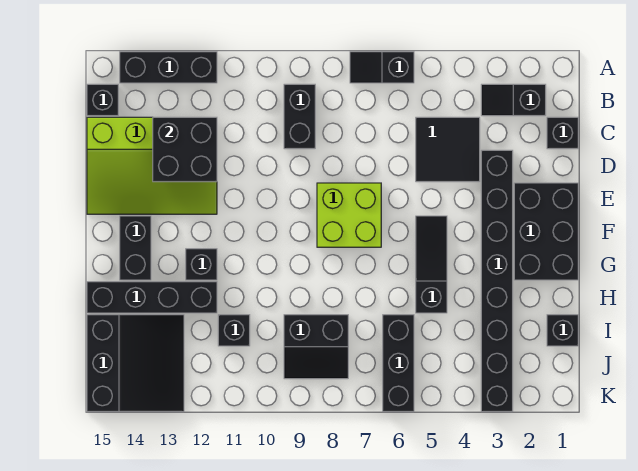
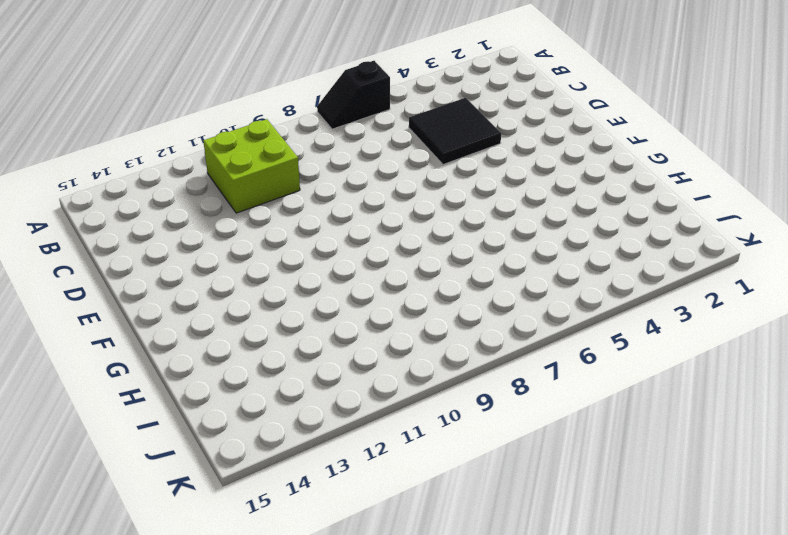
lime 2x2 brick [203,119,300,213] -> lime 2x2 brick moved to [317,183,381,247]
none -> black 1x3 brick [120,52,217,83]
none -> black 1x2 slope [481,84,546,116]
none -> black 1x2 brick [284,84,315,149]

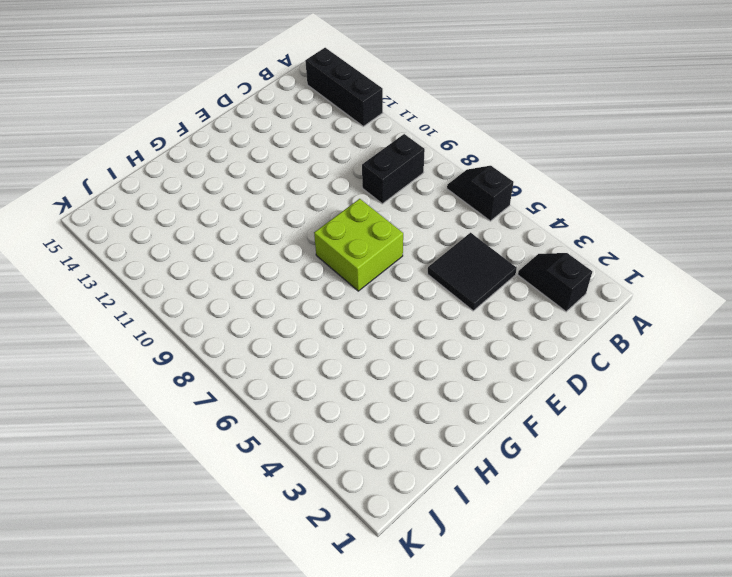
none -> black 1x1 brick [87,84,118,116]
none -> black 1x1 brick [547,117,578,149]
none -> lime 3x4 slope [87,117,217,214]

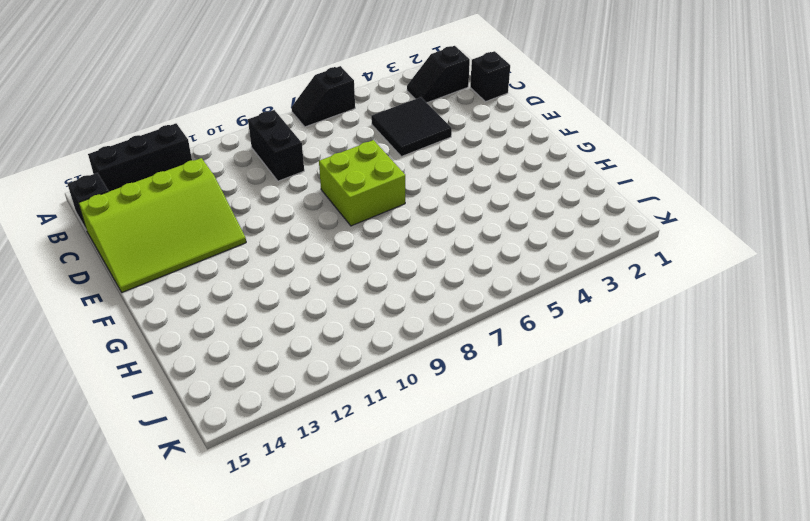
none -> black 1x8 brick [481,150,513,412]
none -> black 2x3 brick [514,183,578,280]
none -> black 1x3 slope [416,216,447,313]

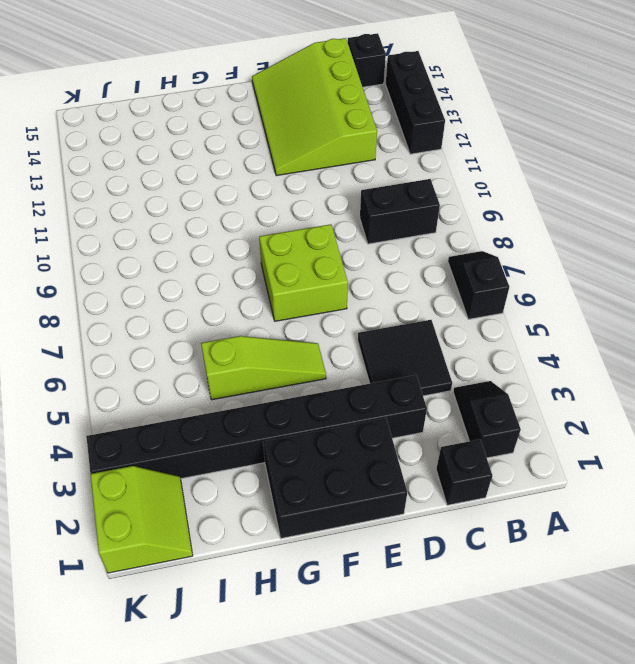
lime 1x3 slope [201,336,326,400] -> black 1x3 slope [416,216,447,313]
lime 2x2 slope [90,466,193,573] -> none
none -> black 1x2 brick [120,216,151,280]
none -> black 1x1 brick [186,249,217,280]
none -> black 1x4 brick [87,282,217,313]

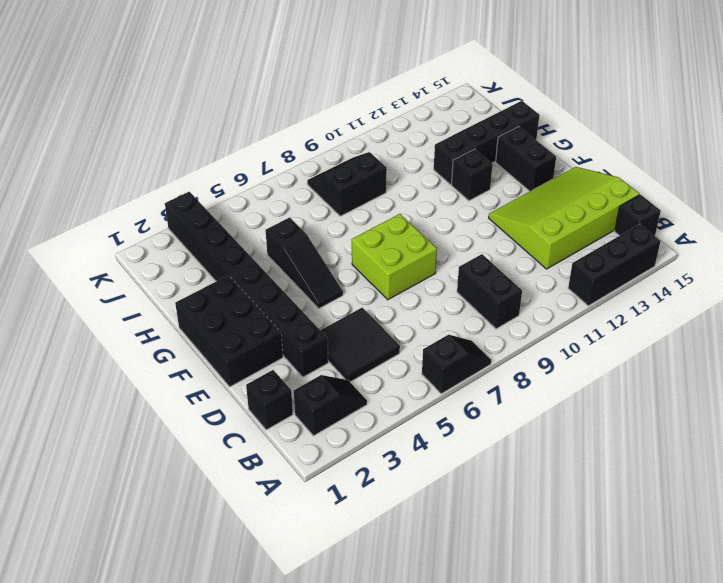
none -> black 1x1 brick [547,315,578,346]
none -> black 1x3 brick [383,315,414,412]
none -> black 1x1 brick [218,315,250,346]

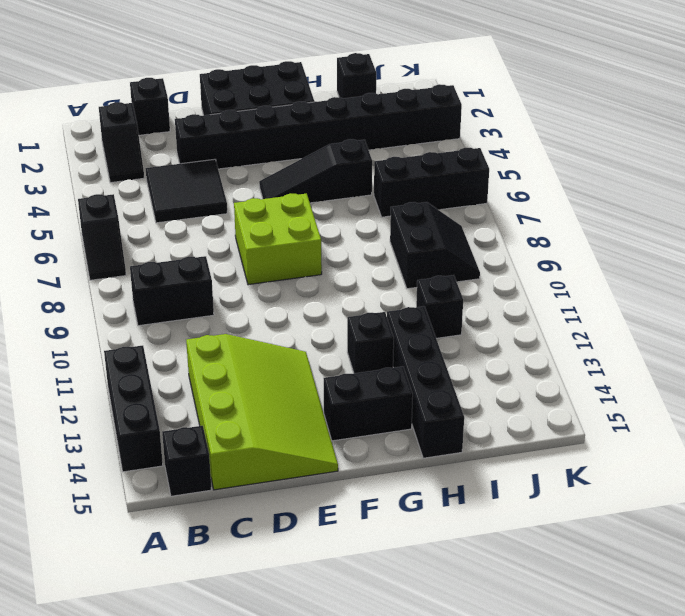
none -> black 3x3 slope [87,315,184,412]
none -> black 2x2 brick [153,117,217,182]

